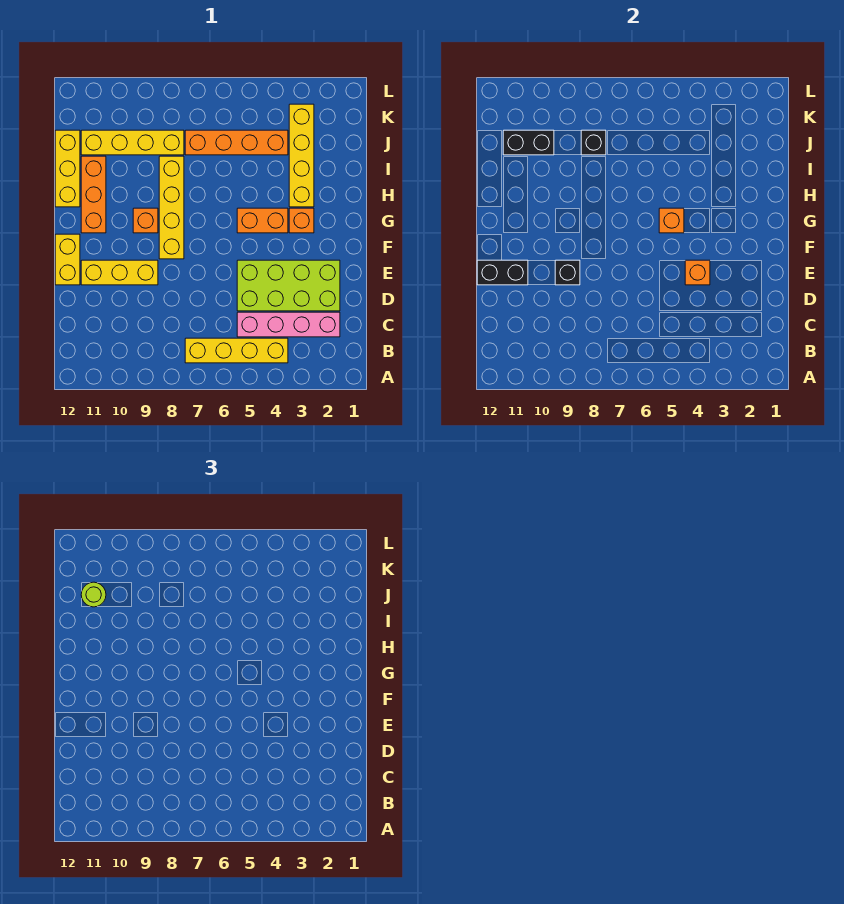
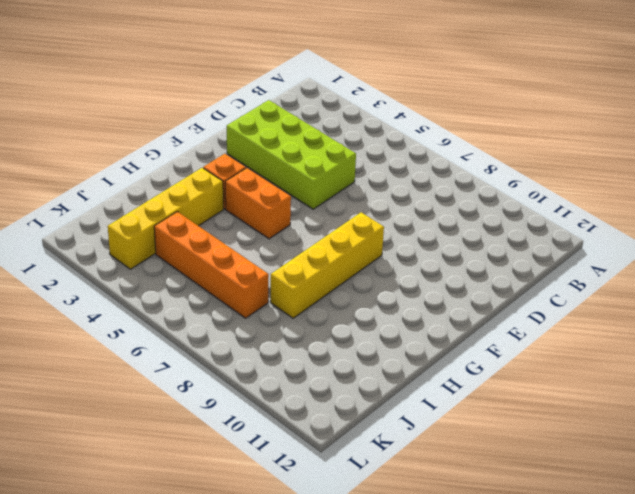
none -> yellow 1x4 brick [185,338,288,363]
none -> pink 1x4 brick [237,312,340,337]
none -> yellow 1x3 brick [81,260,158,285]

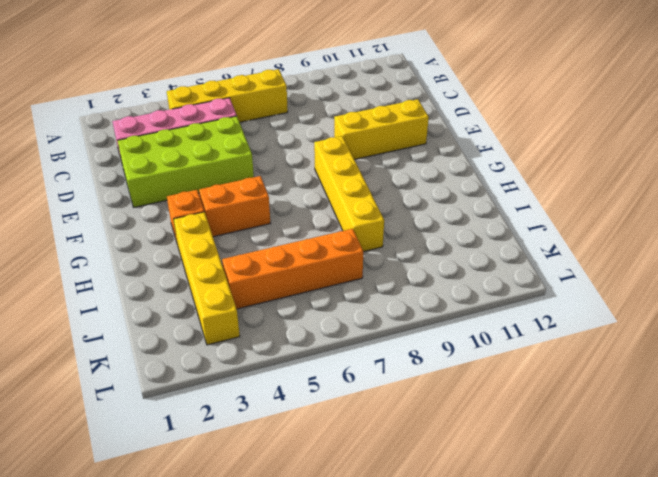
none -> yellow 1x2 brick [55,234,80,285]
none -> orange 1x1 brick [133,208,158,233]
none -> orange 1x3 brick [81,156,106,233]

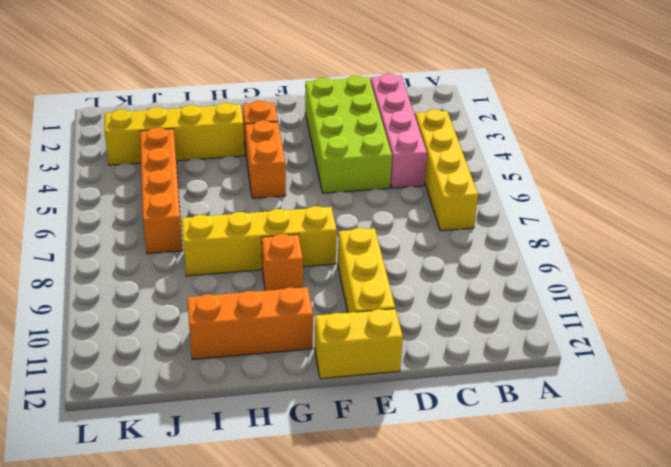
none -> yellow 1x3 brick [55,130,80,207]
none -> yellow 1x4 brick [81,130,184,155]
none -> orange 1x1 brick [685,260,710,285]

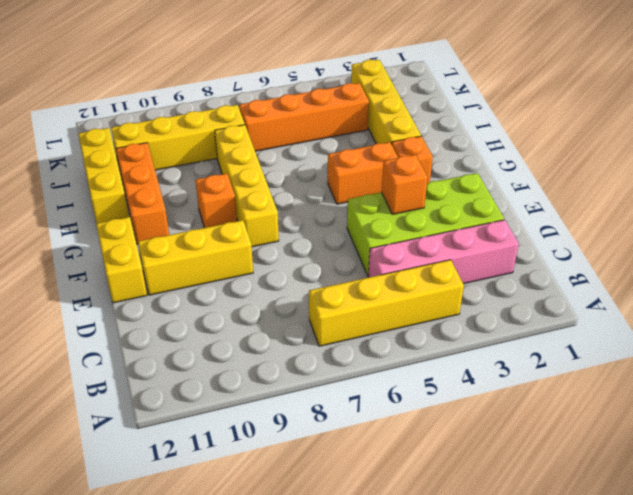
none -> black 1x1 brick [555,260,580,285]
none -> black 1x2 brick [477,260,528,285]
none -> orange 1x1 brick [659,208,684,233]

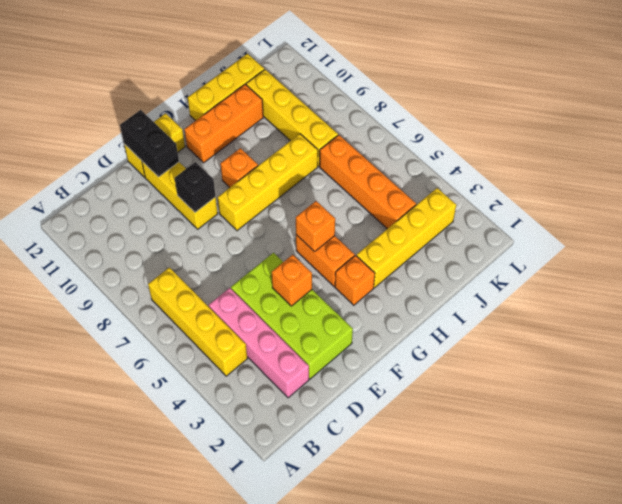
none -> black 1x1 brick [581,130,606,155]
none -> black 1x2 brick [503,130,554,155]
none -> lime 1x1 round brick [81,582,106,607]

